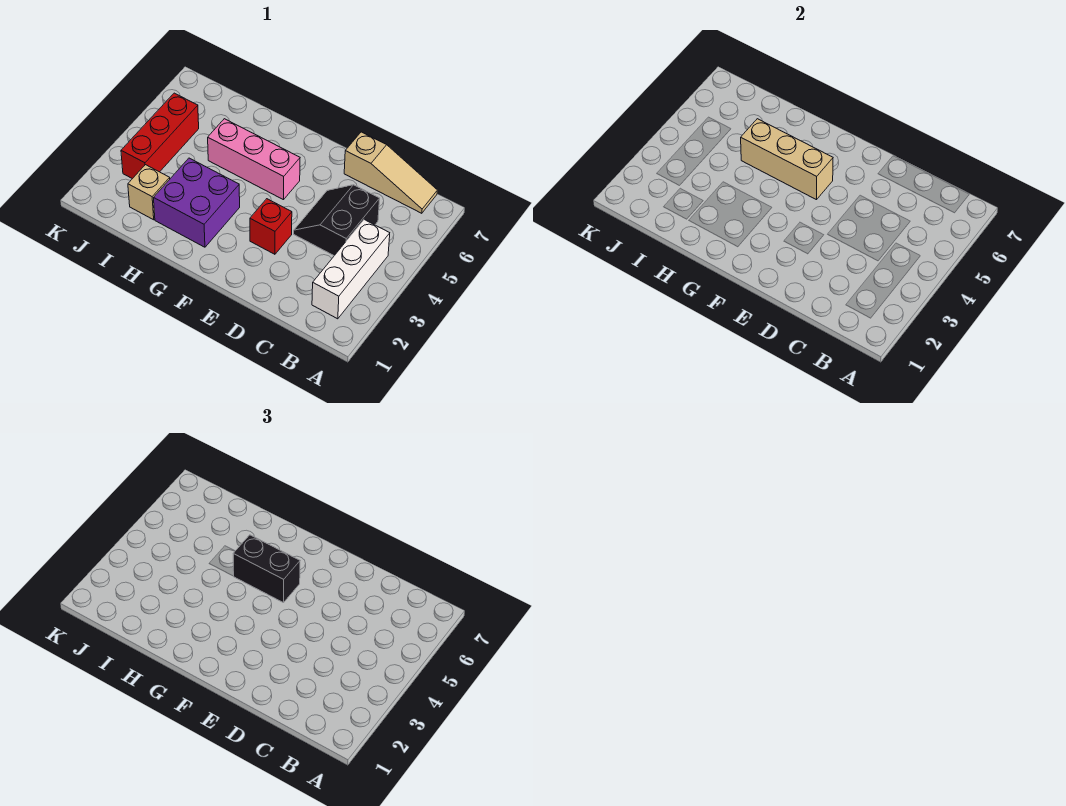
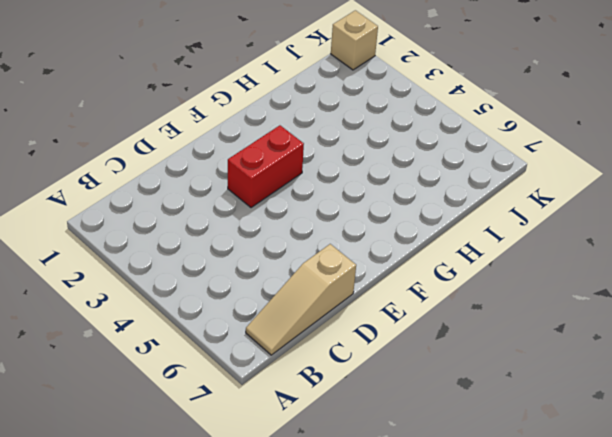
red 1x2 brick [228,125,304,208] -> red 1x1 brick [250,199,292,254]
tan 1x1 brick [331,10,378,70] -> tan 1x1 brick moved to [128,165,170,220]
none -> white 1x3 brick [312,220,390,319]
none -> black 2x2 slope [294,185,380,256]

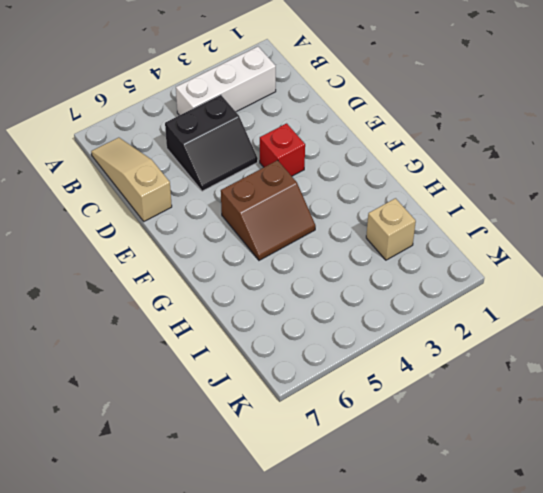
brown 2x2 slope [221,160,316,260] -> pink 1x3 brick [208,119,300,200]
none -> purple 2x2 brick [154,158,240,247]
none -> red 1x3 brick [121,93,199,179]

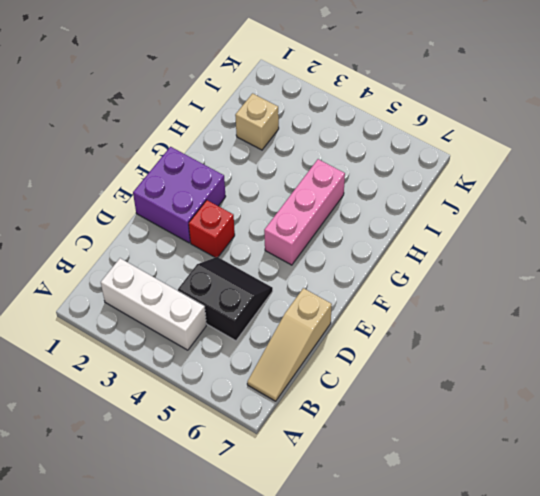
purple 2x2 brick [133,147,226,243] -> purple 2x2 brick moved to [154,158,240,247]
none -> red 1x3 brick [121,93,199,179]
none -> tan 1x3 brick [741,119,833,200]

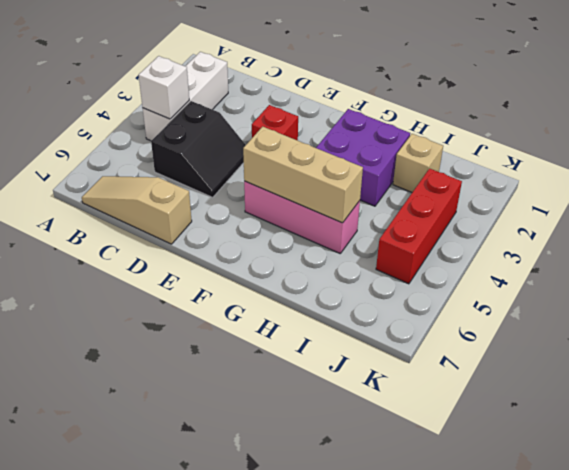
white 1x1 brick [139,56,189,119] -> none
none -> black 1x2 brick [233,535,300,603]

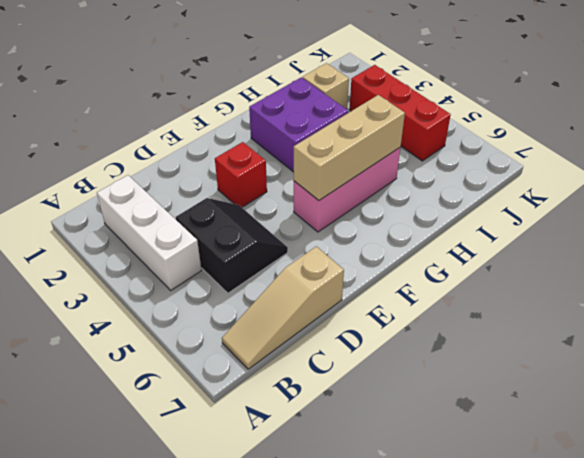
none -> black 1x2 brick [233,535,300,603]

